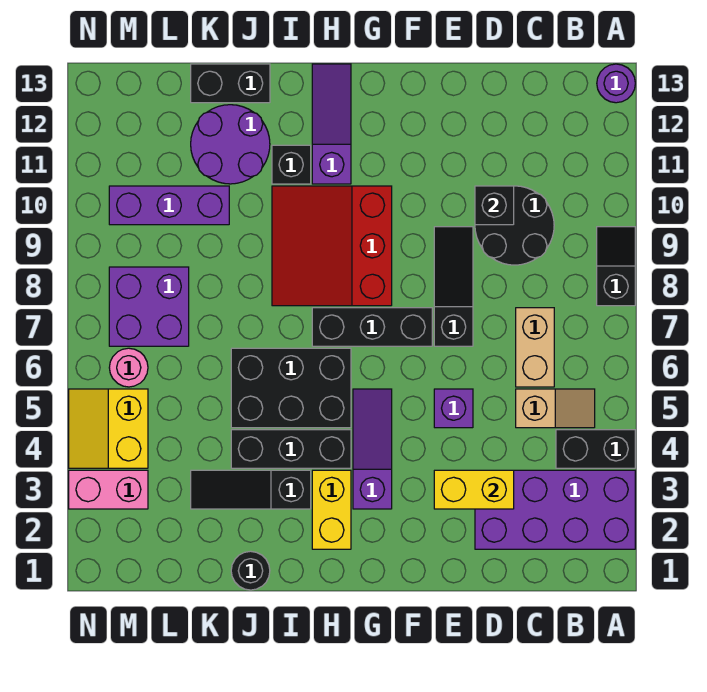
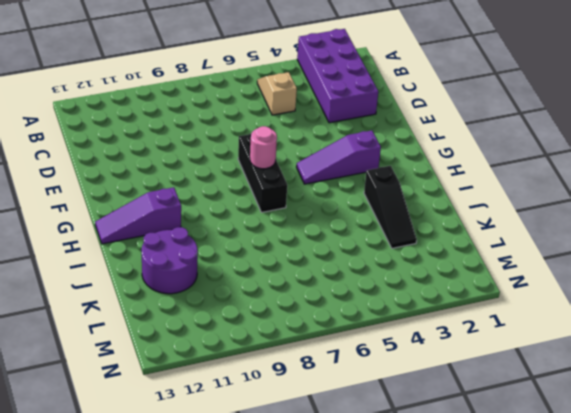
pink 1x1 round brick [250,126,277,169] -> pink 1x1 round brick moved to [109,348,148,387]
none -> black 1x2 brick [556,430,635,468]
none -> black 1x2 slope [597,227,635,306]
none -> purple 1x1 round brick [597,64,635,103]

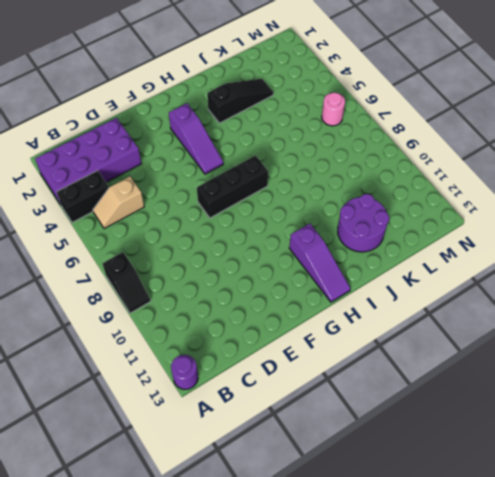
none -> tan 1x2 brick [516,308,554,387]
none -> black 2x2 round brick [475,186,554,265]
none -> purple 1x1 brick [434,389,473,428]

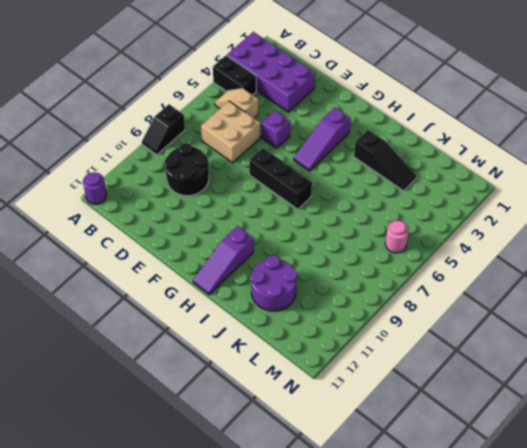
tan 2x2 brick [201,101,260,163] -> tan 1x2 brick [516,308,554,387]
none -> black 1x3 slope [434,227,473,346]
none -> red 3x3 slope [272,186,392,306]
none -> yellow 1x2 brick [312,470,351,549]

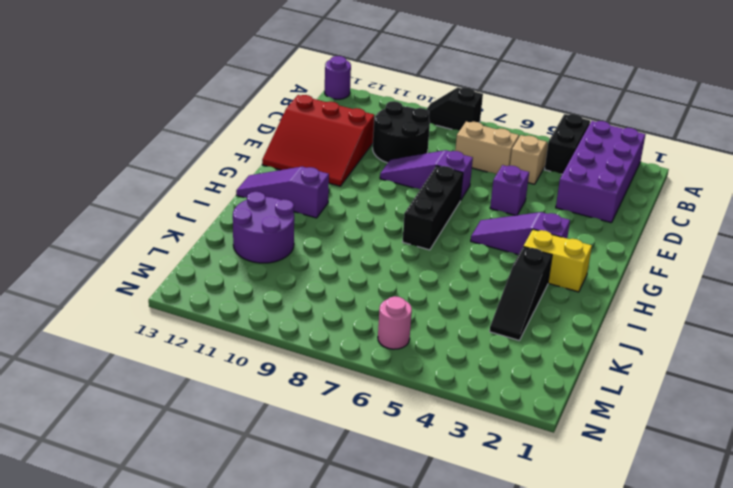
red 3x3 slope [262,95,375,186] -> red 3x3 slope moved to [272,186,392,306]
purple 1x3 slope [380,150,473,200] -> black 1x3 slope [434,227,473,346]
none -> black 1x3 brick [231,430,351,468]
none -> black 2x3 brick [231,348,351,428]
none -> black 1x1 brick [272,145,311,184]

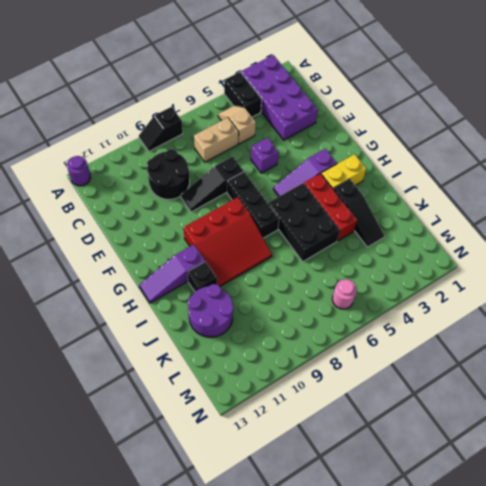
red 1x3 brick [304,173,357,241] -> black 1x3 brick [231,430,351,468]
none -> black 1x1 round brick [231,551,270,590]
none -> black 1x2 brick [191,64,270,103]
none -> purple 1x3 brick [109,186,229,225]

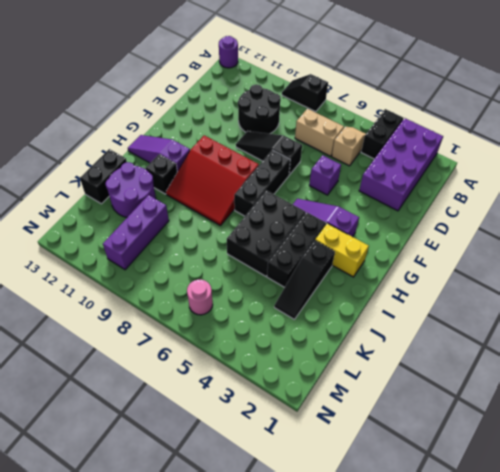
none -> black 1x1 round brick [231,551,270,590]
none -> purple 2x2 brick [109,267,189,346]
none -> pink 1x2 brick [69,470,148,509]

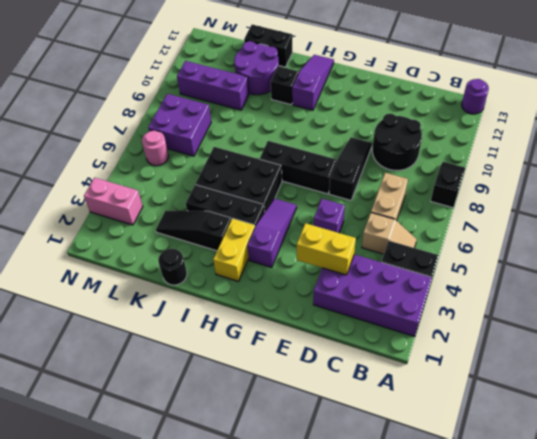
none -> red 3x3 slope [272,186,392,306]
none -> yellow 2x2 slope [69,389,148,468]
none -> black 1x1 brick [475,186,514,225]

